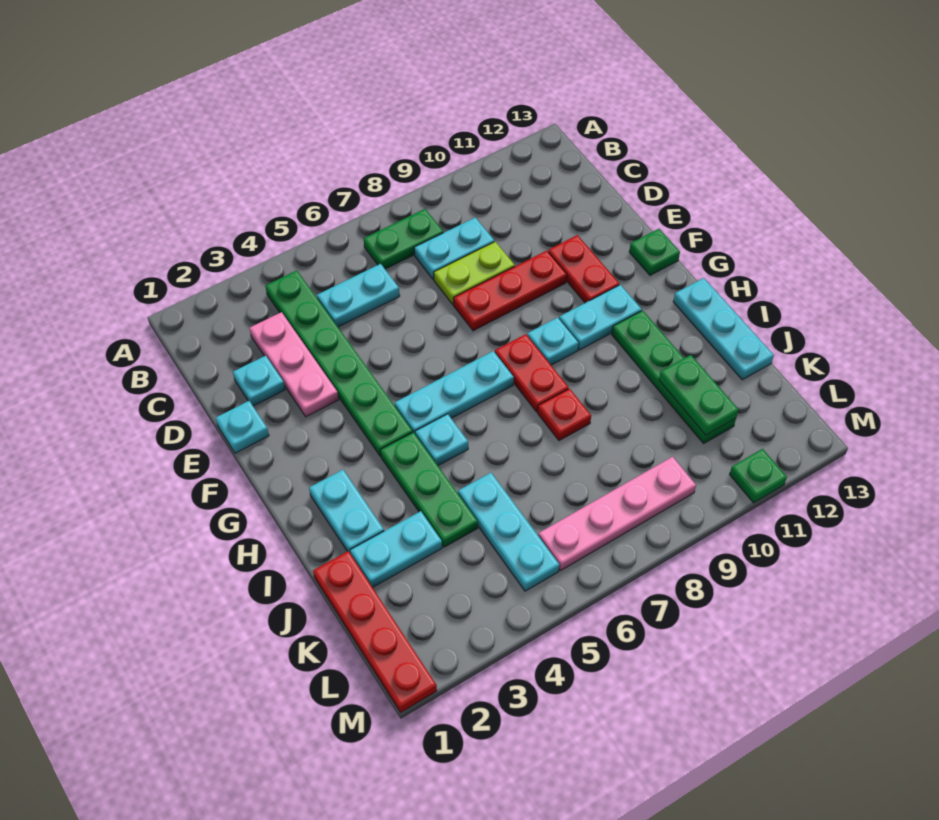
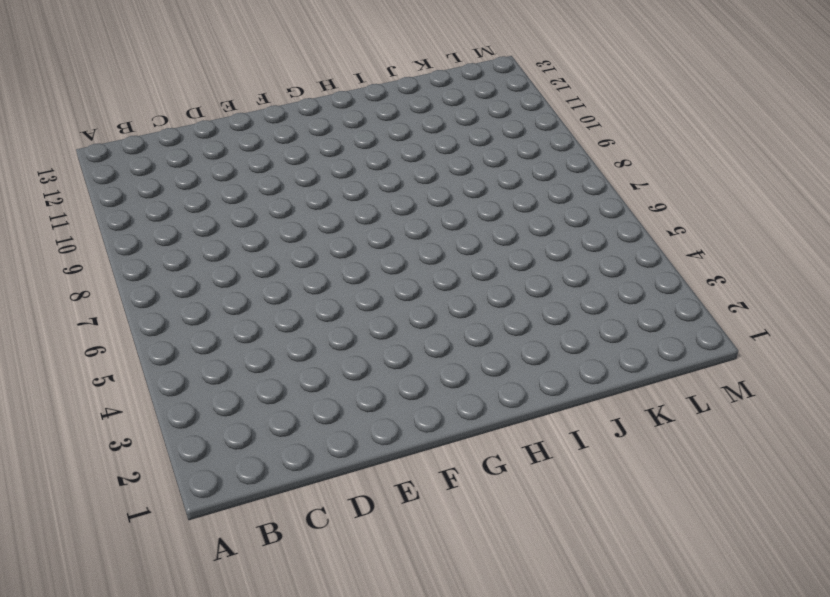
none -> green 1x6 plate [265,270,413,456]
none -> green 1x2 plate [364,209,443,269]
none -> pink 1x3 plate [249,312,339,417]

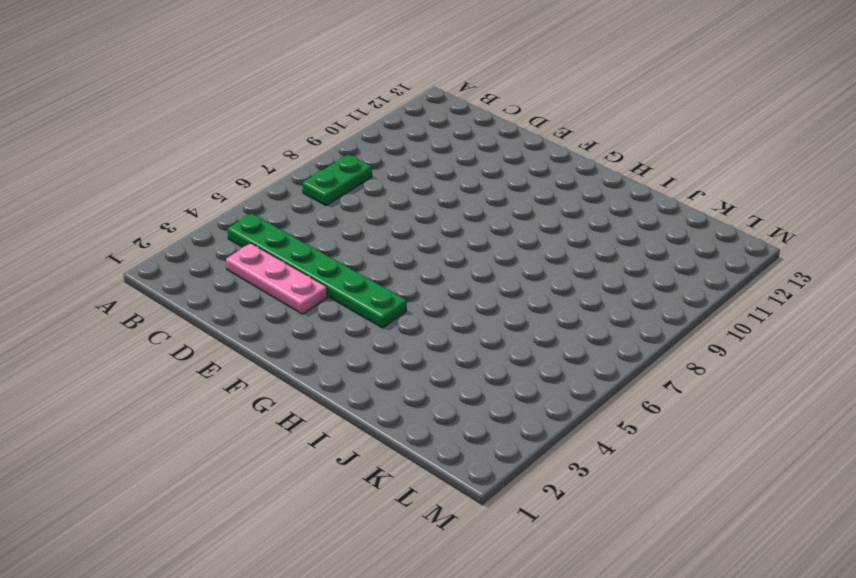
none -> cyan 1x2 plate [317,264,400,327]
none -> cyan 1x2 plate [414,217,494,280]
none -> cyan 1x1 plate [233,356,285,406]

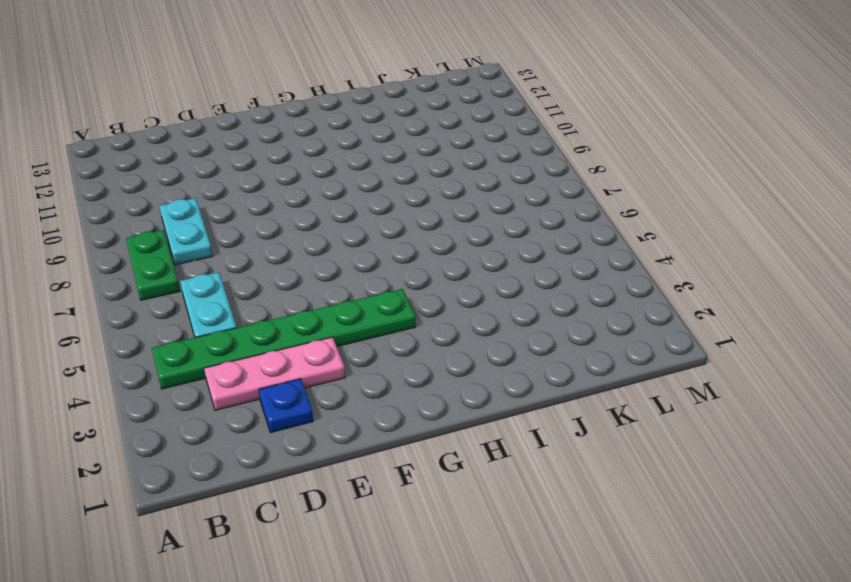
blue 1x1 plate [259,379,313,433] -> cyan 1x1 plate [233,356,285,406]
none -> lime 1x2 plate [434,242,515,305]
none -> cyan 1x1 plate [216,401,269,453]
none -> red 1x3 plate [454,251,567,331]

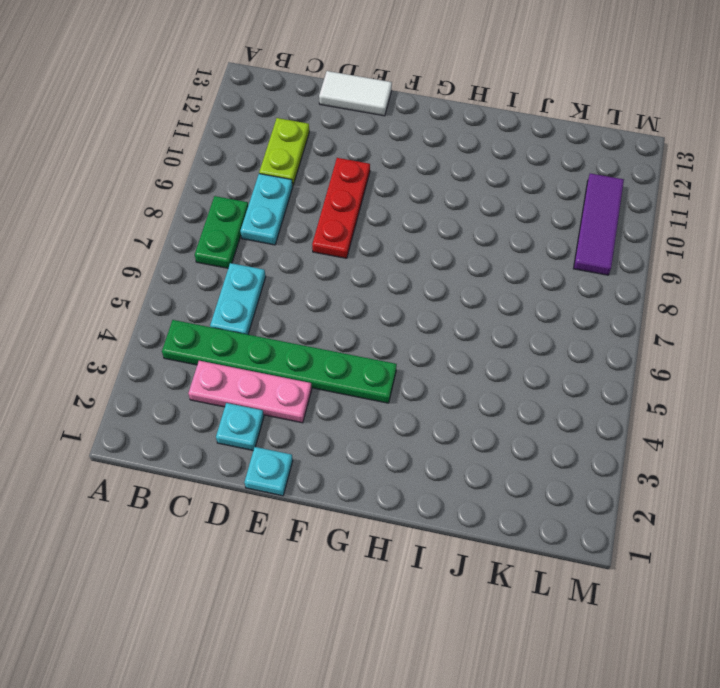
lime 1x2 plate [259,118,309,186] -> lime 1x2 plate moved to [434,242,515,305]
white 1x2 tile [319,71,392,116] -> none
purple 1x3 tile [573,173,624,275] -> pink 1x4 plate [538,457,696,571]
none -> red 1x2 plate [548,235,619,303]
none -> green 1x1 plate [629,229,680,275]
none -> cyan 1x3 plate [395,351,514,433]

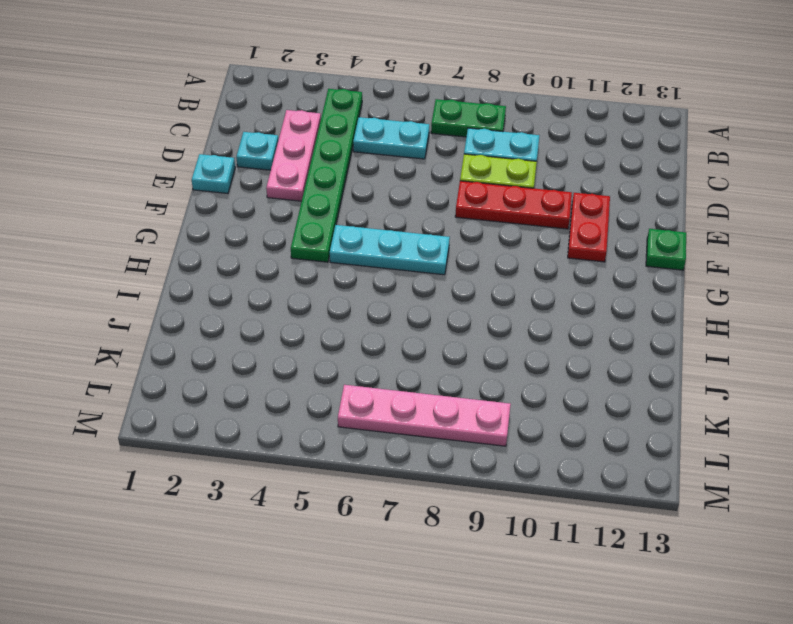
none -> red 1x2 plate [495,334,569,412]
none -> cyan 1x1 plate [527,317,579,365]
none -> cyan 1x2 plate [559,285,642,350]

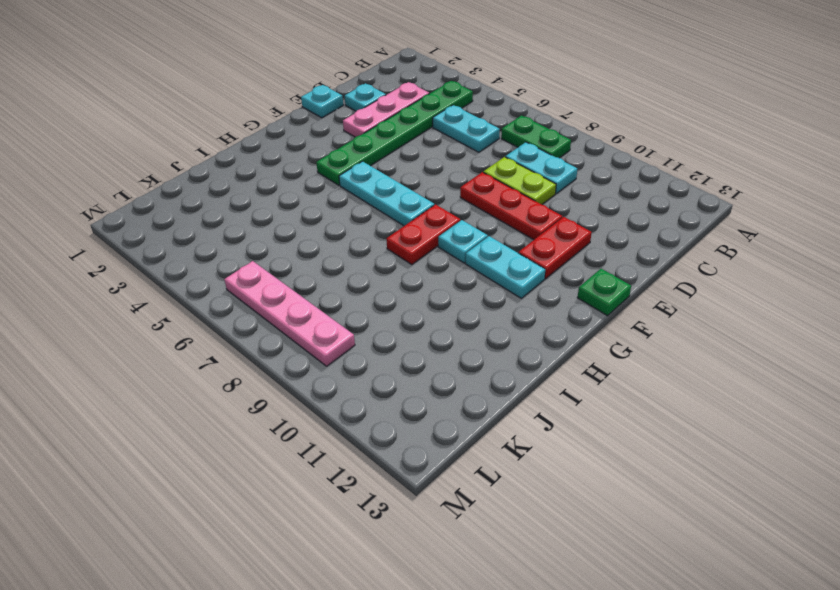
none -> cyan 1x2 plate [309,470,384,554]
none -> green 1x3 plate [380,432,478,547]
none -> cyan 1x1 plate [415,414,468,466]

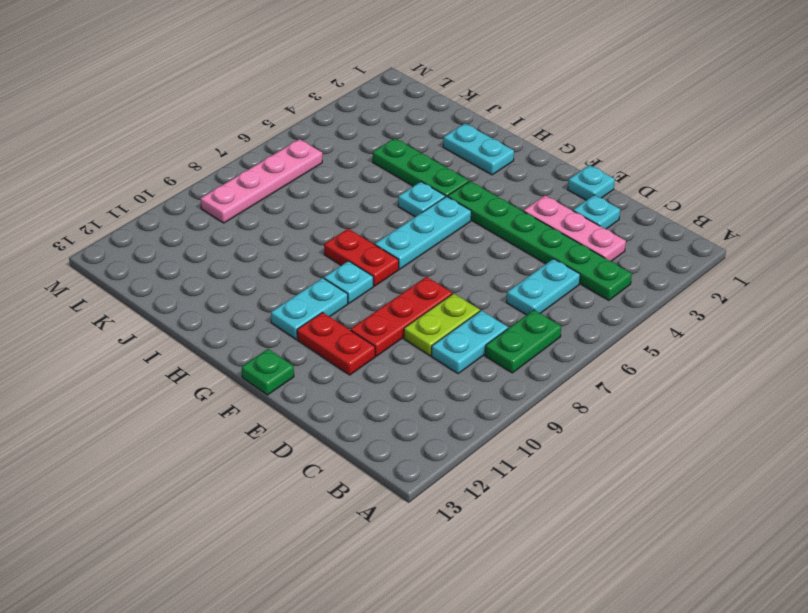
none -> green 1x4 plate [612,310,736,443]
none -> cyan 1x3 plate [673,278,774,380]
none -> red 1x1 plate [538,389,591,441]

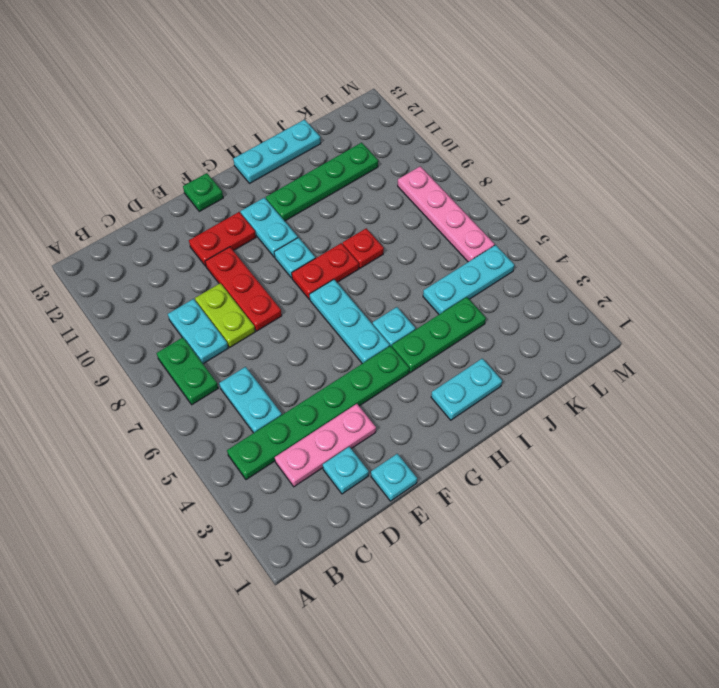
none -> red 1x4 plate [313,551,437,713]
none -> cyan 1x2 plate [350,511,442,587]
none -> green 1x1 plate [730,449,787,503]

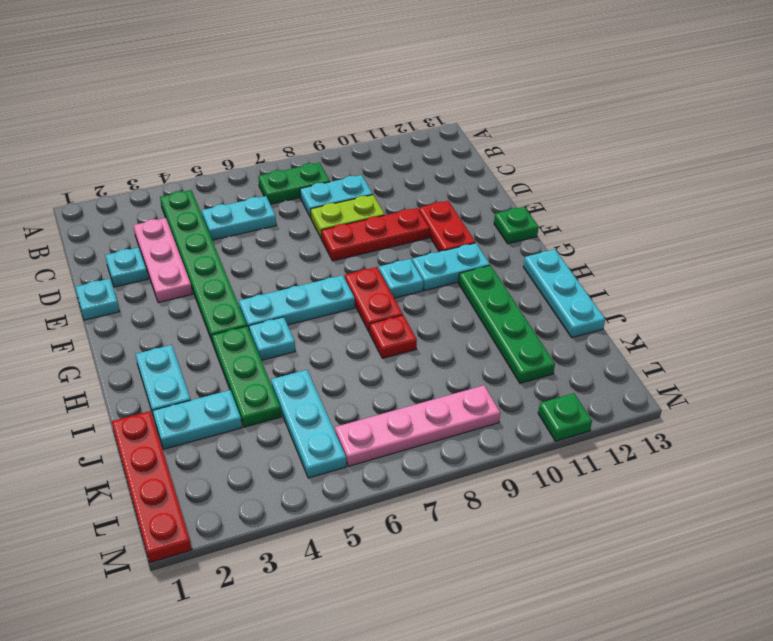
none -> green 1x2 plate [659,355,738,435]

